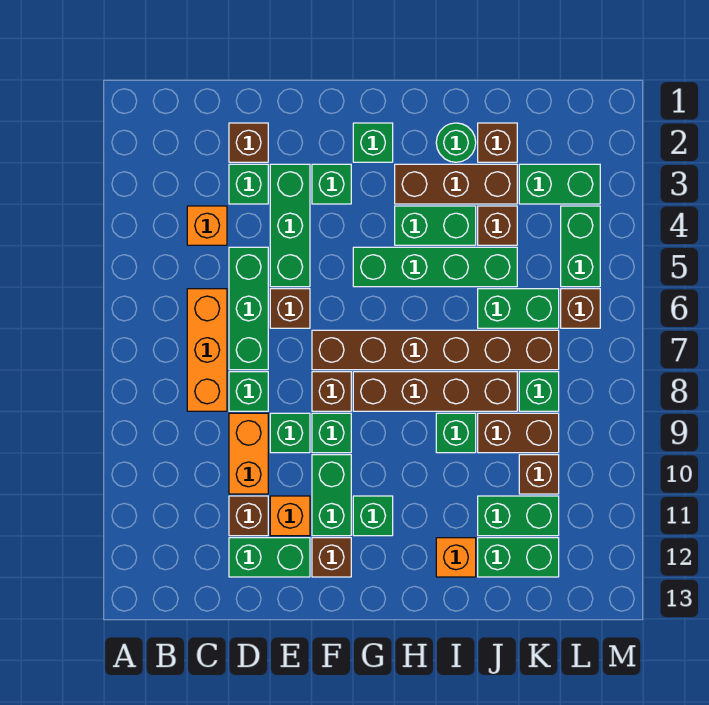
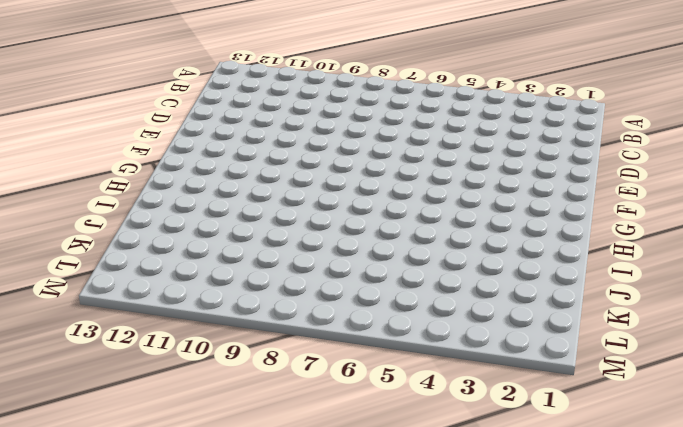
none -> orange 1x1 brick [187,206,227,245]
none -> orange 1x3 brick [187,289,227,411]
none -> brown 1x1 brick [229,123,268,162]
none -> green 1x1 brick [229,164,268,204]

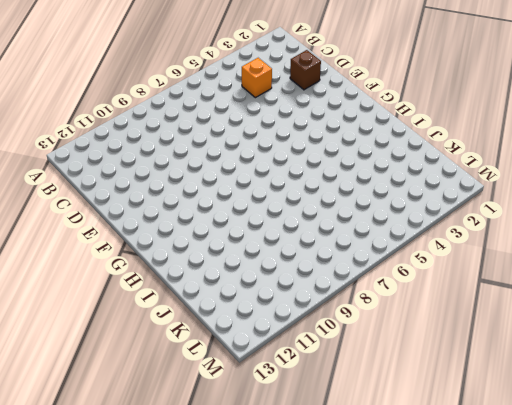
none -> orange 1x3 brick [187,289,227,411]
none -> green 1x1 brick [229,164,268,204]
none -> green 1x3 brick [229,247,268,370]
none -> green 1x1 brick [229,372,268,411]

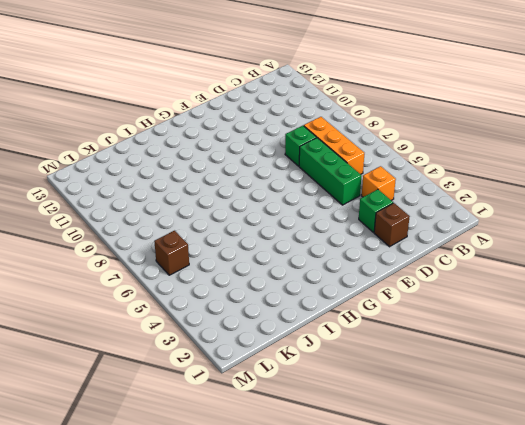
none -> orange 1x2 brick [229,413,268,494]
none -> brown 1x1 brick [229,496,268,536]
none -> green 1x2 brick [229,538,310,577]
none -> green 1x3 brick [270,164,310,287]

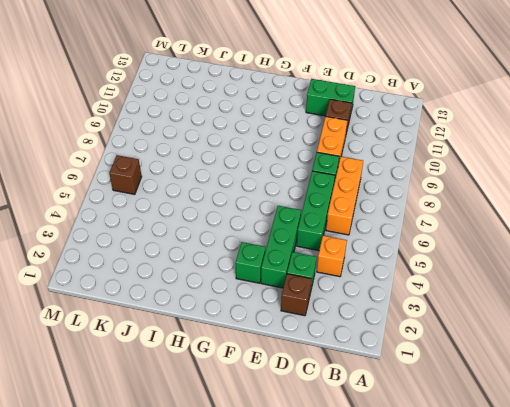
none -> brown 1x1 brick [270,289,310,328]
none -> green 1x1 brick [270,413,310,453]
none -> orange 1x1 brick [270,496,310,536]
none -> brown 1x6 brick [312,330,559,370]

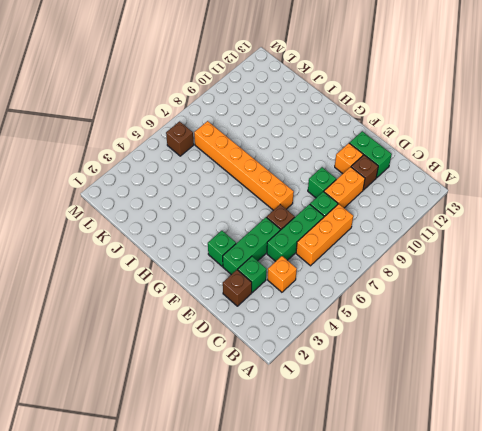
orange 1x6 brick [194,121,294,210] -> brown 1x6 brick [312,330,559,370]
none -> brown 1x1 brick [312,372,351,411]
none -> green 1x1 brick [312,413,351,453]
none -> green 1x2 brick [312,455,351,536]
none -> brown 1x1 brick [312,538,351,577]

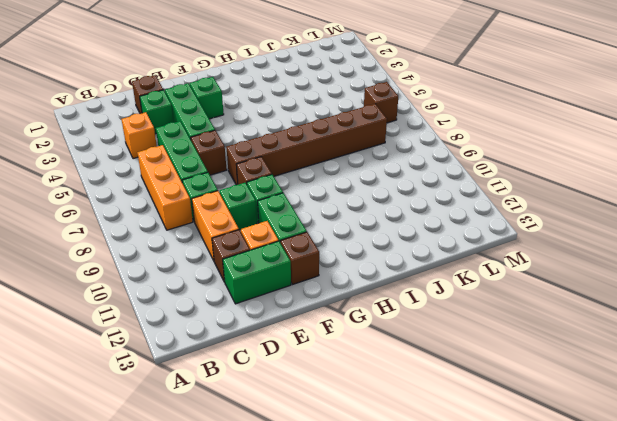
none -> green 1x1 brick [353,123,393,162]
none -> green 1x4 brick [353,247,517,287]
none -> brown 1x4 brick [353,372,517,411]
none -> green 1x1 brick [353,496,393,536]

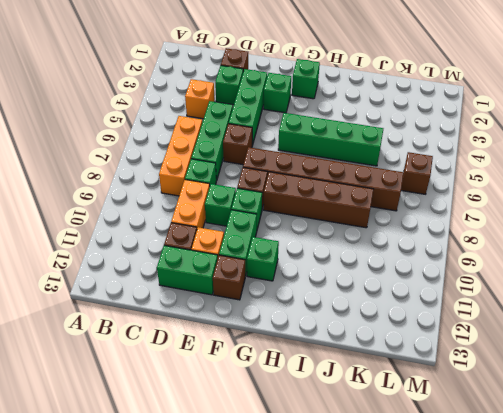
none -> brown 1x3 brick [395,164,517,204]
none -> green 1x2 brick [395,206,476,245]
none -> green 1x1 round brick [436,123,476,162]
none -> green 1x1 brick [436,413,476,453]

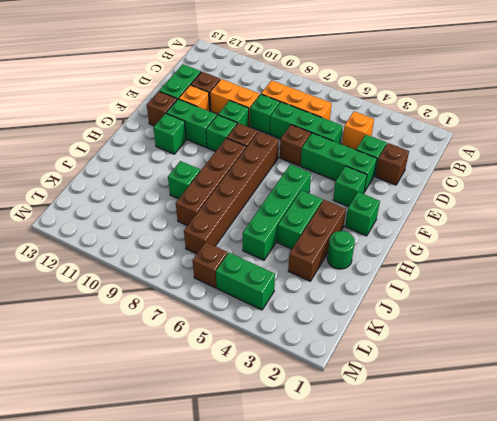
none -> orange 1x1 brick [436,538,476,577]
none -> brown 1x1 brick [478,123,517,162]
none -> brown 1x1 brick [478,206,517,245]
none -> green 1x2 brick [478,289,559,328]

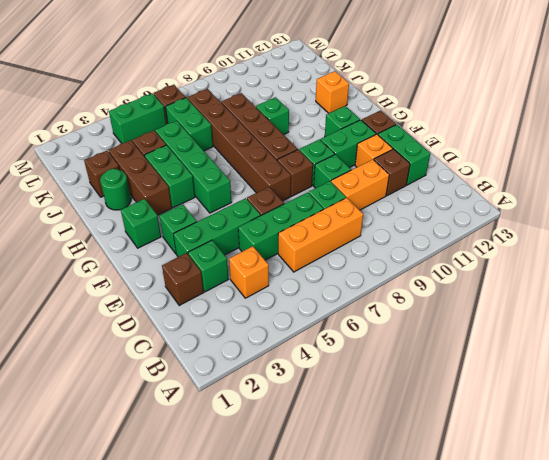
none -> brown 1x2 brick [478,413,559,453]
none -> green 1x2 brick [478,496,559,536]
none -> green 1x2 brick [478,538,559,577]
none -> green 1x2 brick [519,164,600,204]

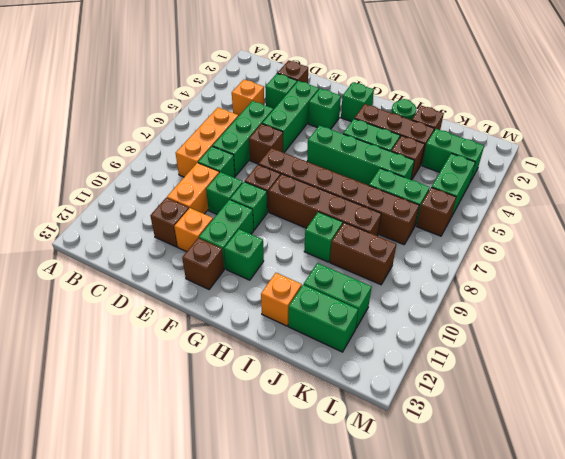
none -> green 1x2 brick [229,538,310,577]
none -> green 1x1 brick [519,372,559,411]
none -> brown 1x1 brick [519,455,559,494]

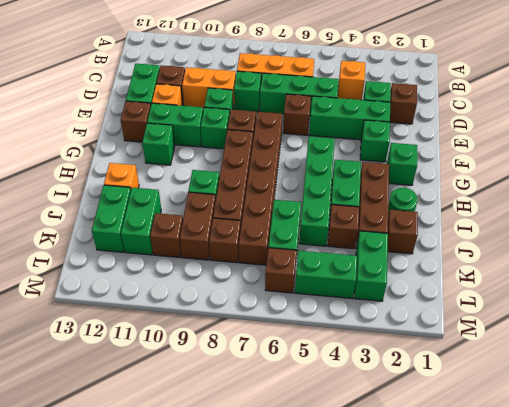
brown 1x1 brick [209,218,241,263] -> green 1x1 brick [519,372,559,411]

